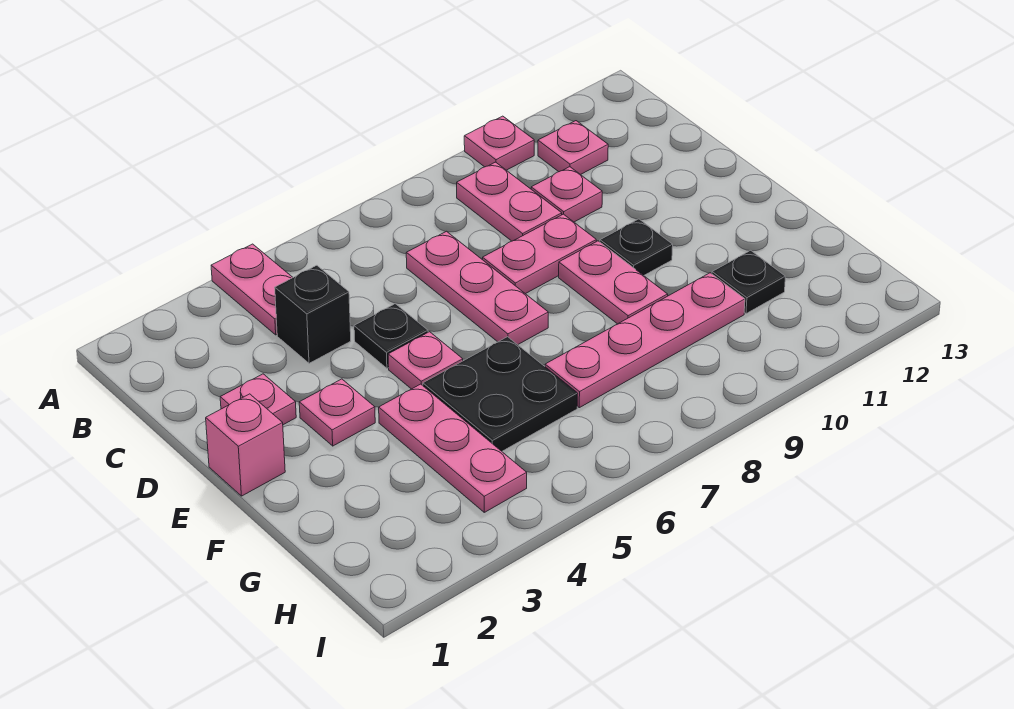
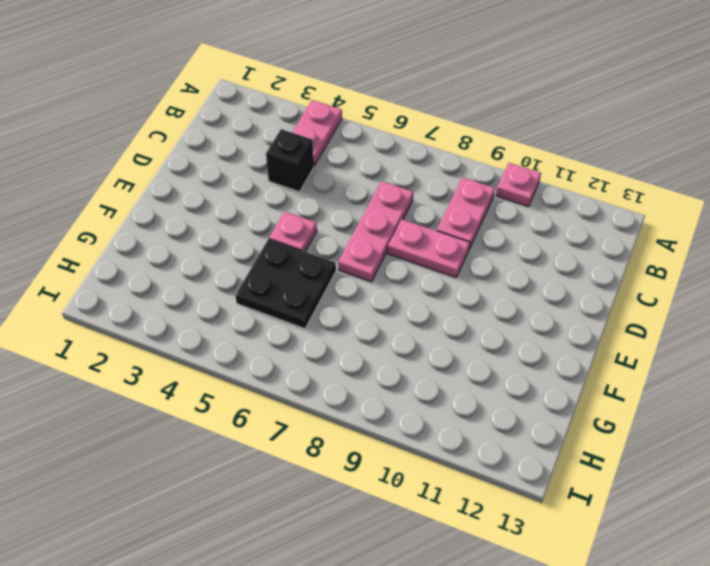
none -> pink 1x1 plate [538,121,608,175]
none -> pink 1x1 plate [531,167,602,222]
none -> pink 1x1 plate [220,374,296,425]

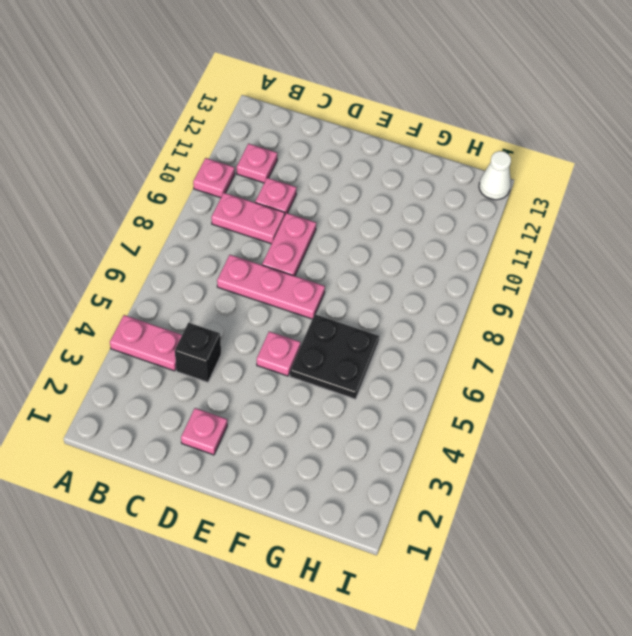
white 1x1 cone [479,151,511,200] -> none
none -> black 1x1 plate [354,304,428,368]
none -> pink 1x1 brick [206,394,285,496]
none -> pink 1x1 plate [299,379,375,446]

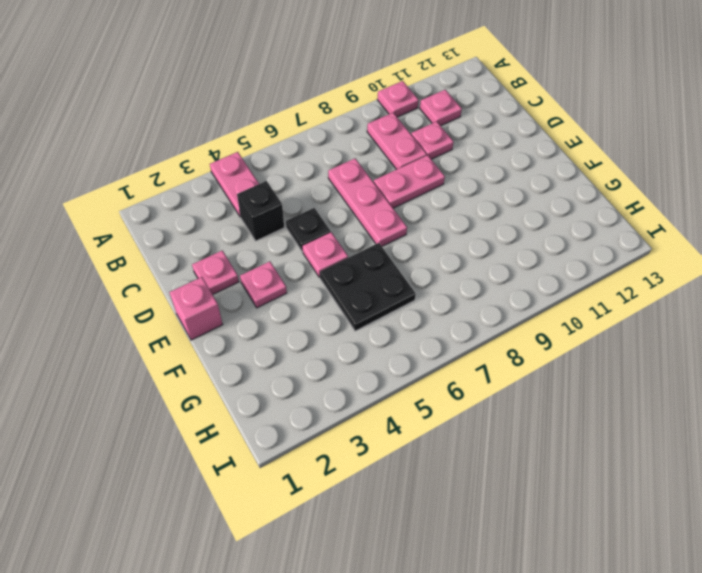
none -> pink 1x2 plate [559,241,668,324]
none -> black 1x1 plate [600,219,673,276]
none -> pink 1x3 plate [379,384,527,512]

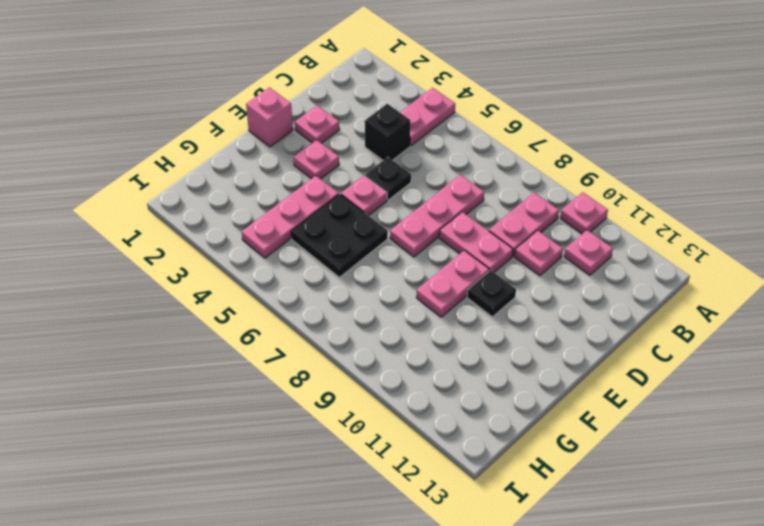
none -> pink 1x4 plate [545,273,745,408]
none -> black 1x1 plate [712,250,785,314]

